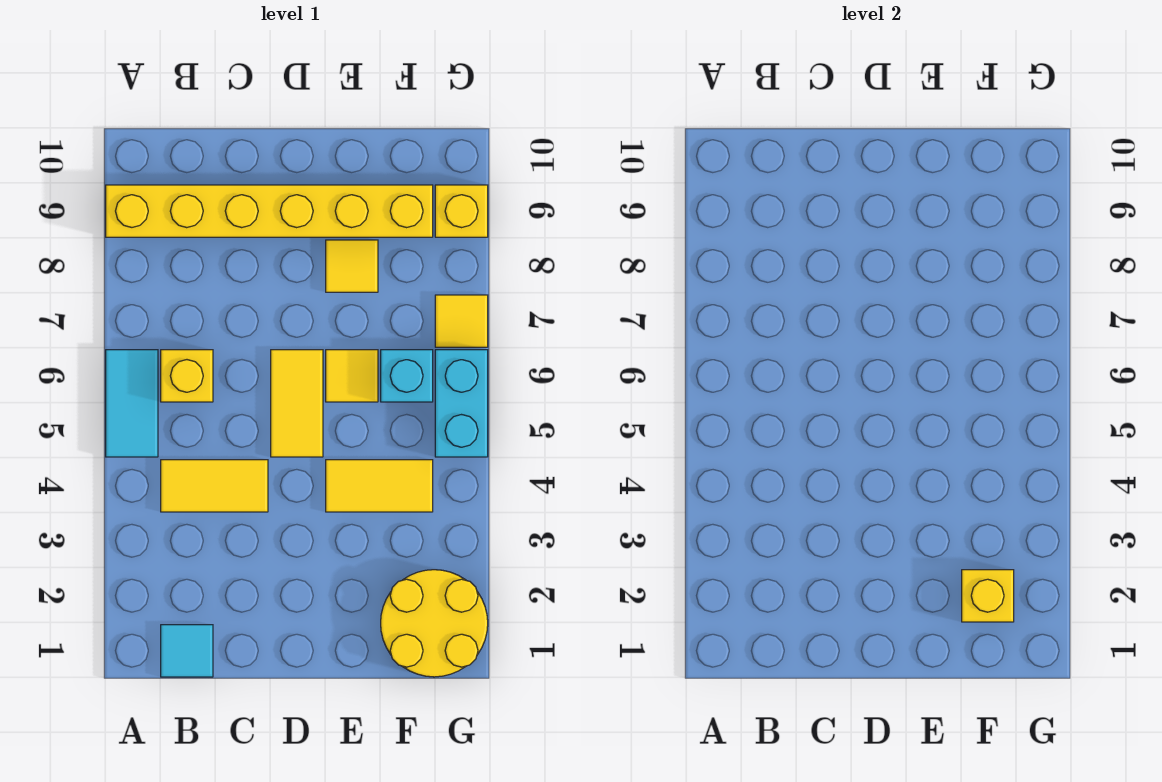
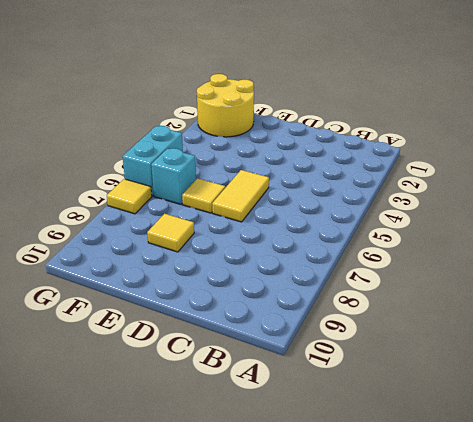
none -> cyan 1x2 tile [106,350,158,457]
none -> yellow 1x6 brick [106,185,433,237]
none -> cyan 1x1 tile [161,625,213,677]

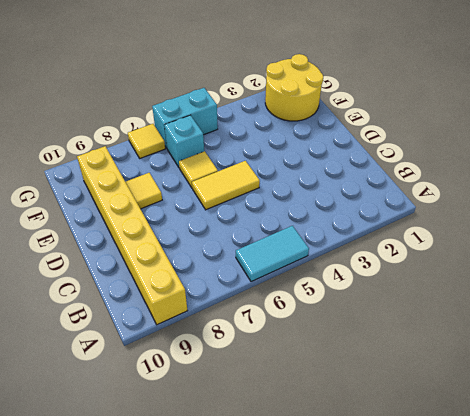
none -> cyan 1x1 tile [161,625,213,677]
none -> yellow 1x2 tile [161,460,268,512]
none -> yellow 1x1 brick [161,350,213,402]

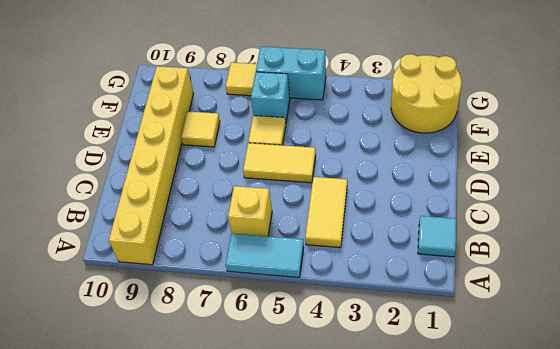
none -> yellow 1x2 tile [326,460,433,512]
none -> yellow 1x1 brick [435,185,488,237]
none -> yellow 1x1 brick [962,570,1014,622]

